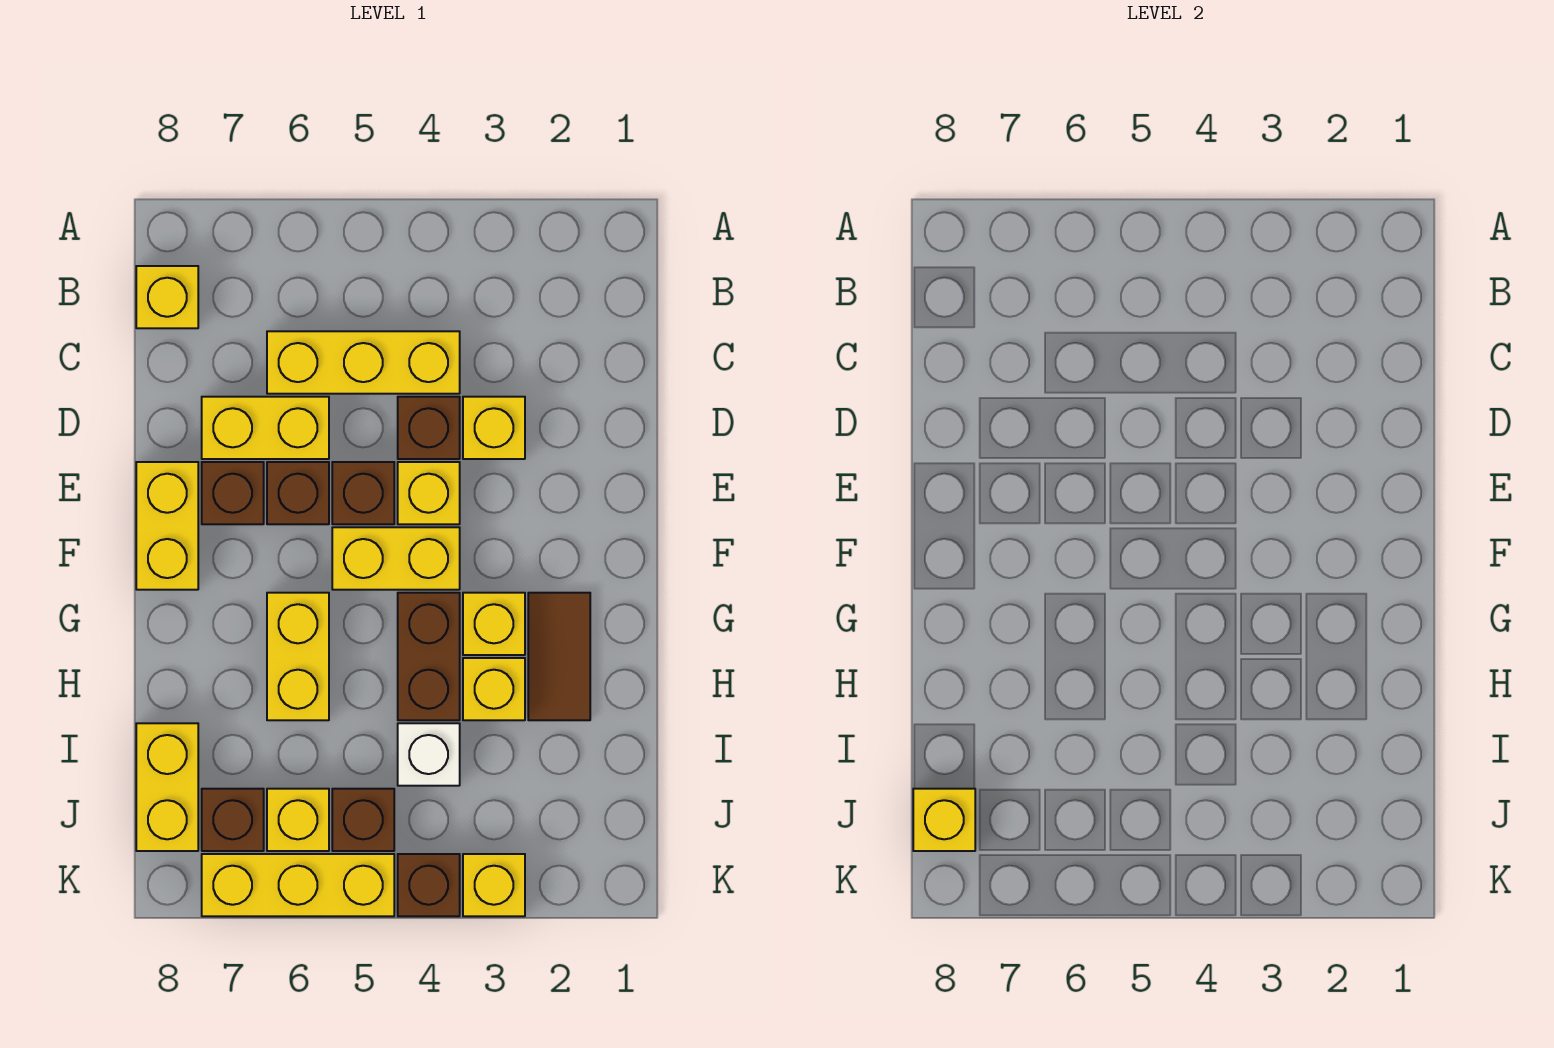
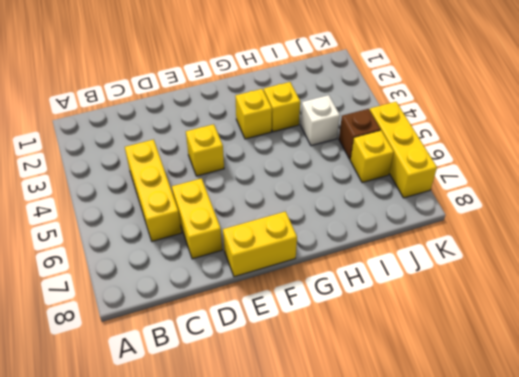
none -> yellow 1x1 brick [136,266,198,328]
none -> yellow 1x1 brick [463,397,525,459]
none -> brown 1x1 brick [398,397,460,459]

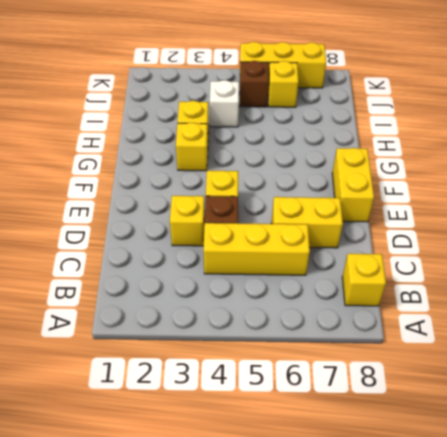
none -> brown 1x1 brick [332,462,394,524]
none -> brown 1x1 brick [267,462,329,524]
none -> brown 1x1 brick [202,462,264,524]

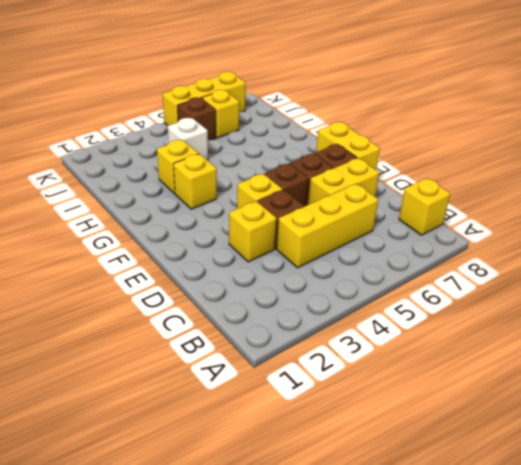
none -> yellow 1x2 brick [332,527,460,590]
none -> brown 1x2 tile [528,593,590,720]
none -> brown 1x2 brick [398,593,460,720]

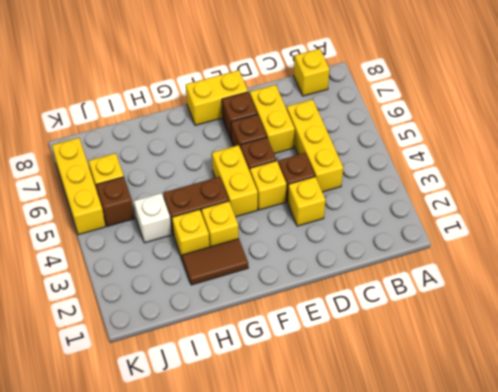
none -> yellow 1x2 brick [267,593,329,720]
none -> yellow 1x2 brick [136,723,198,851]
none -> brown 1x1 brick [202,789,264,851]

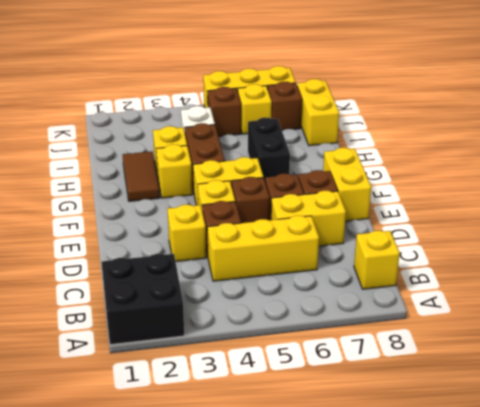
black 2x2 brick [101,254,184,345] -> none
black 1x2 brick [248,117,290,180] -> yellow 1x2 brick [267,593,329,720]
none -> yellow 1x1 brick [463,854,525,916]
none -> brown 1x1 brick [398,854,460,916]
none -> yellow 1x1 brick [913,789,975,851]

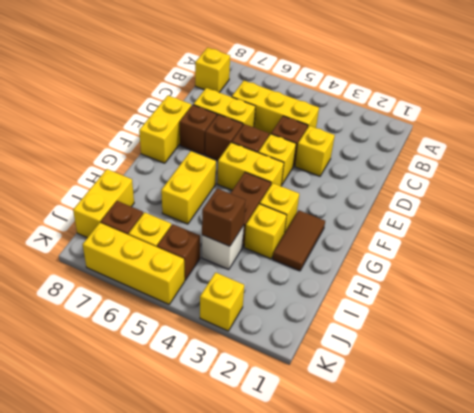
brown 1x1 brick [202,188,246,246] -> brown 1x1 brick moved to [398,854,460,916]
none -> yellow 1x1 brick [913,789,975,851]

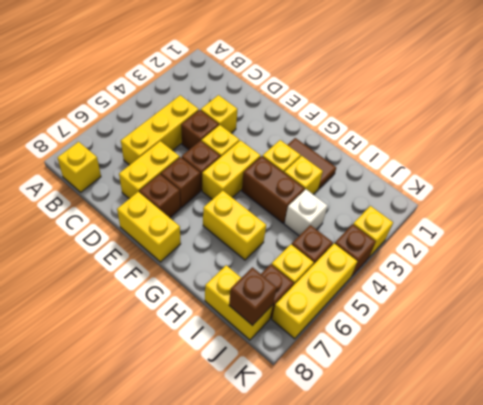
brown 1x1 brick [229,267,277,325] -> yellow 1x1 brick [913,789,975,851]

